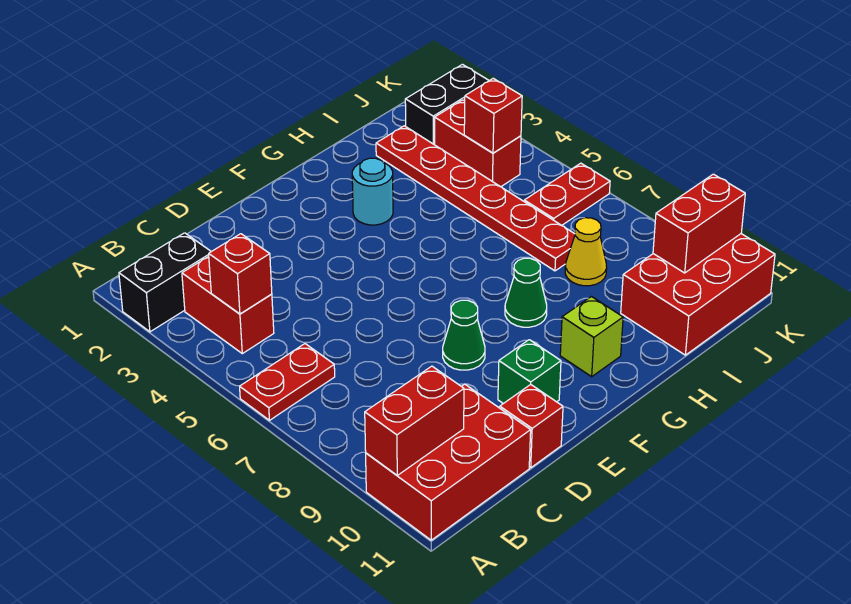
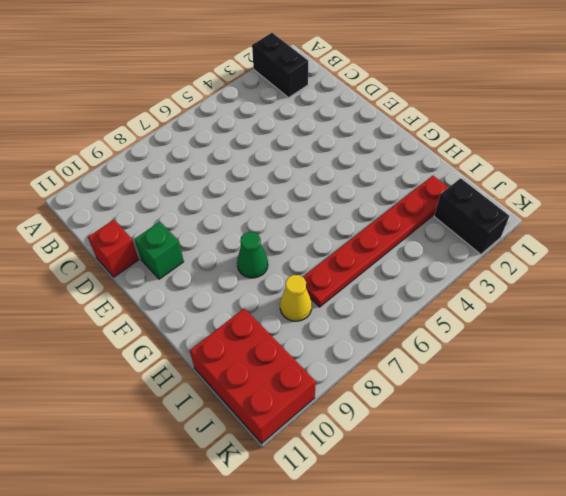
none -> red 1x2 plate [240,344,335,420]
none -> red 2x3 brick [366,384,531,540]
none -> red 1x2 brick [182,256,274,354]

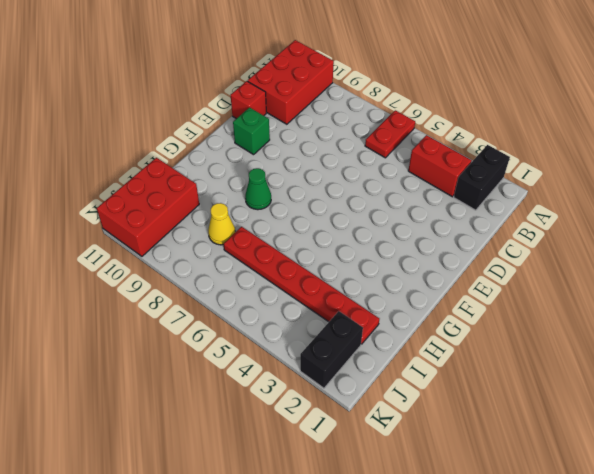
none -> green 1x1 cone [443,300,485,370]
none -> cyan 1x1 round brick [352,158,393,225]
none -> lime 1x1 brick [560,297,623,377]

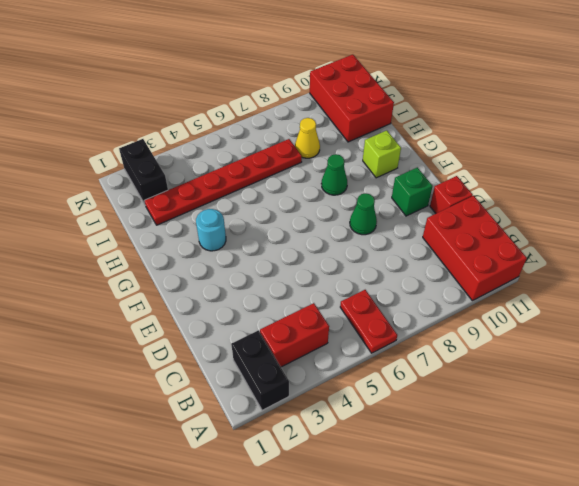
none -> red 1x2 brick [435,100,521,187]
none -> red 1x2 plate [524,163,610,225]
none -> red 1x2 brick [365,366,464,475]

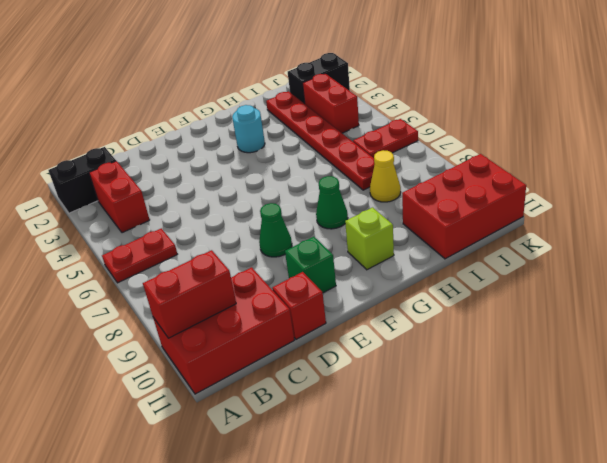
none -> red 1x1 brick [209,234,272,314]
none -> red 1x1 brick [464,78,522,153]
none -> red 1x2 brick [653,174,745,273]

